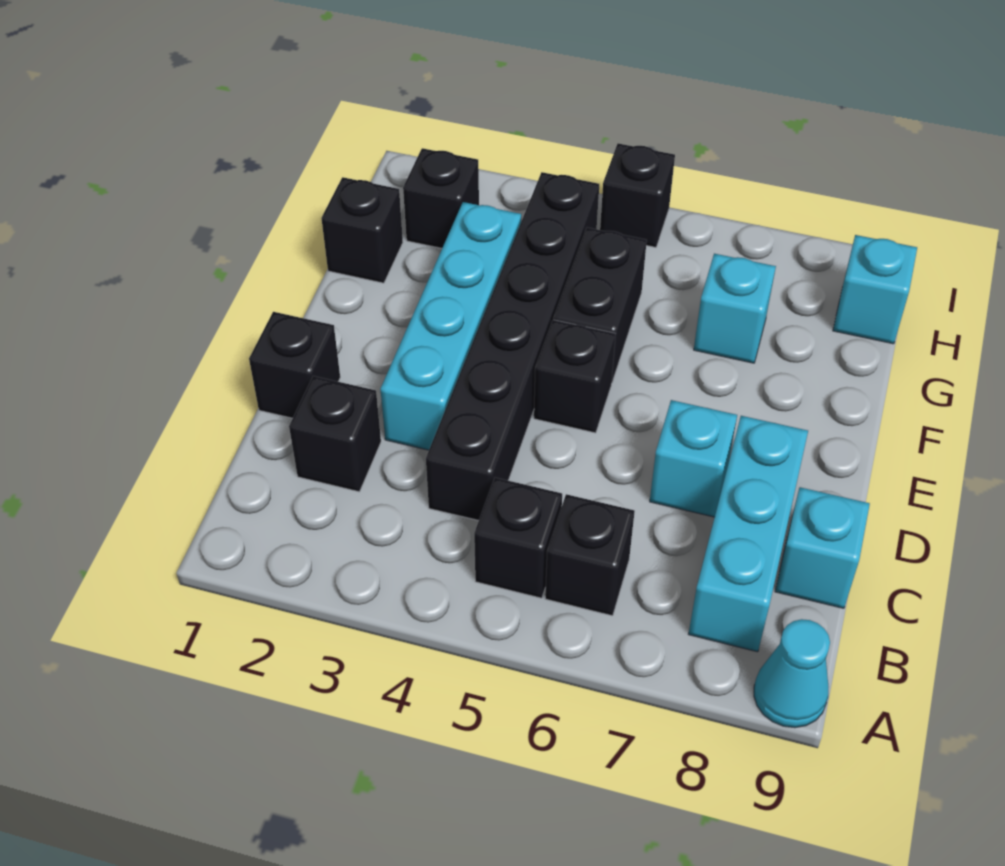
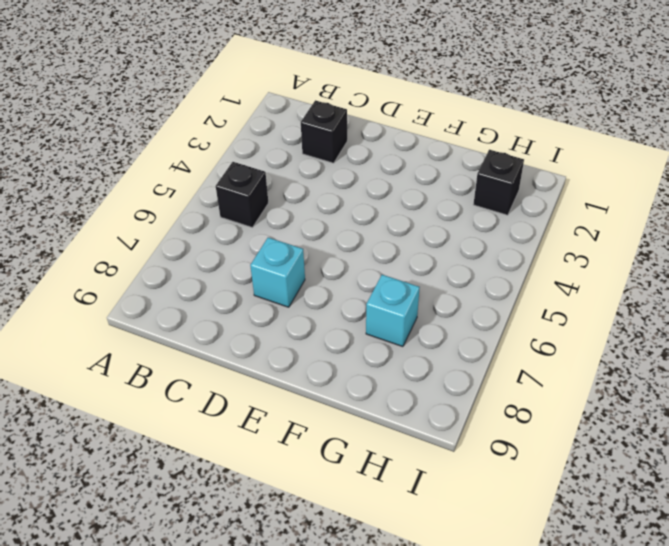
none -> cyan 1x1 cone [754,619,830,728]
none -> black 1x1 brick [545,494,635,616]
none -> cyan 1x3 brick [689,416,808,652]

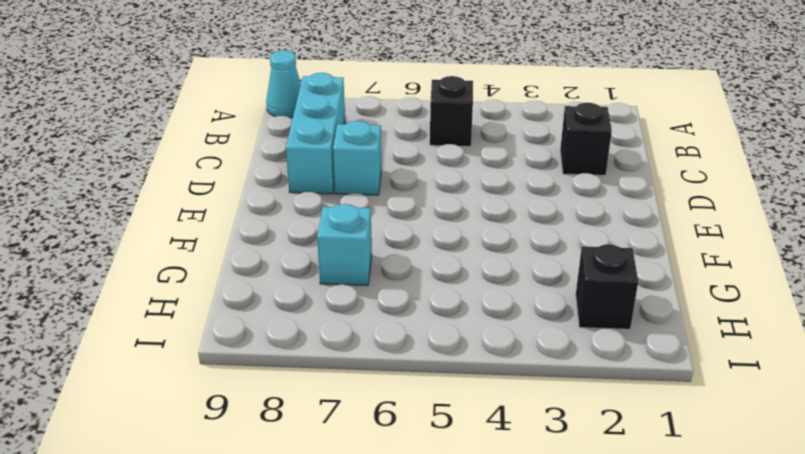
none -> black 1x1 brick [545,494,635,616]
none -> black 1x6 brick [426,172,599,521]
none -> cyan 1x1 brick [775,487,870,608]

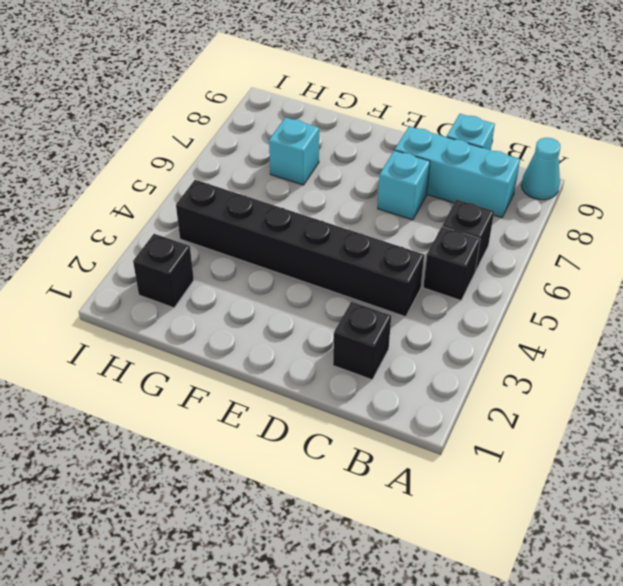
none -> black 1x1 brick [249,312,340,418]
none -> cyan 1x4 brick [381,202,521,450]
none -> black 1x1 brick [534,320,616,433]

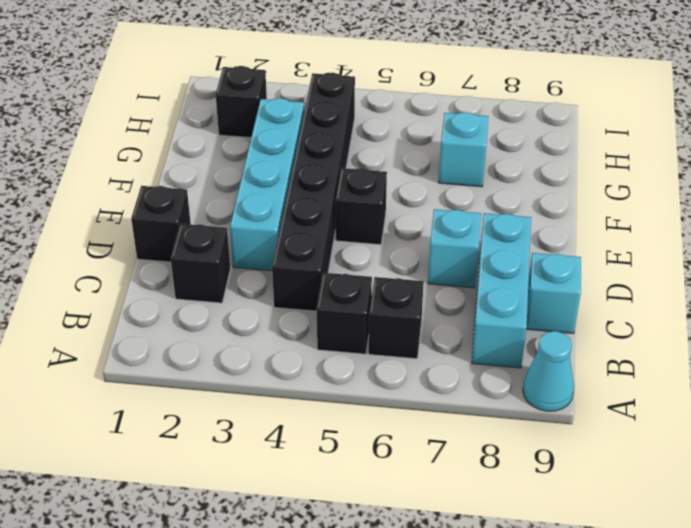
none -> black 1x2 brick [553,228,647,382]
none -> black 1x1 brick [321,177,403,283]
none -> cyan 1x1 brick [833,235,917,344]

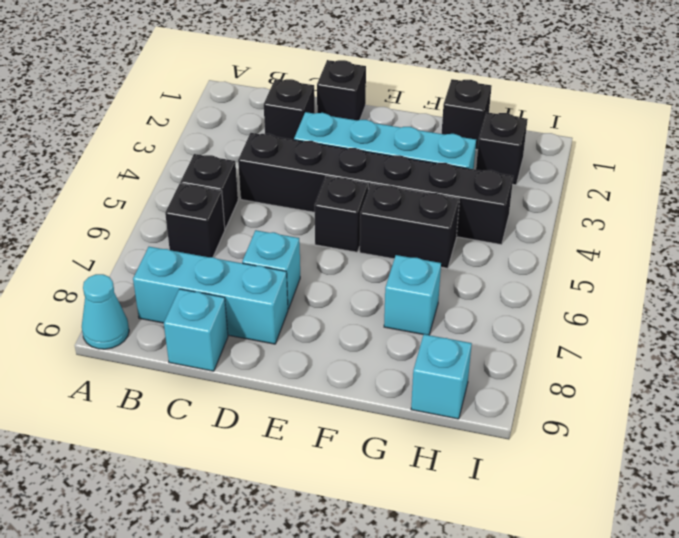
none -> black 1x1 brick [600,143,675,247]

